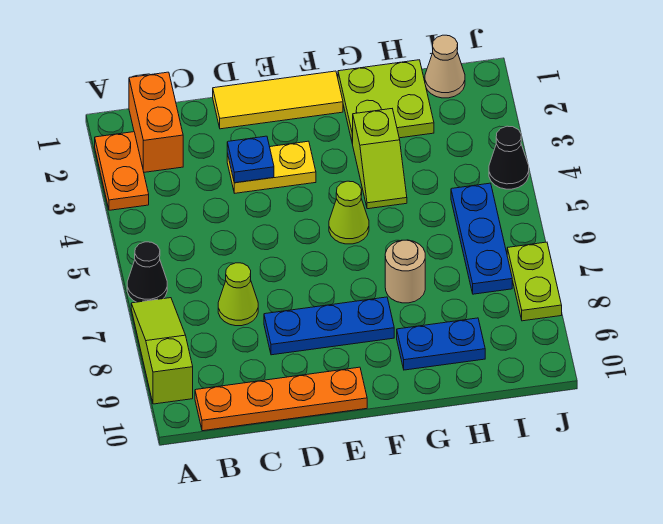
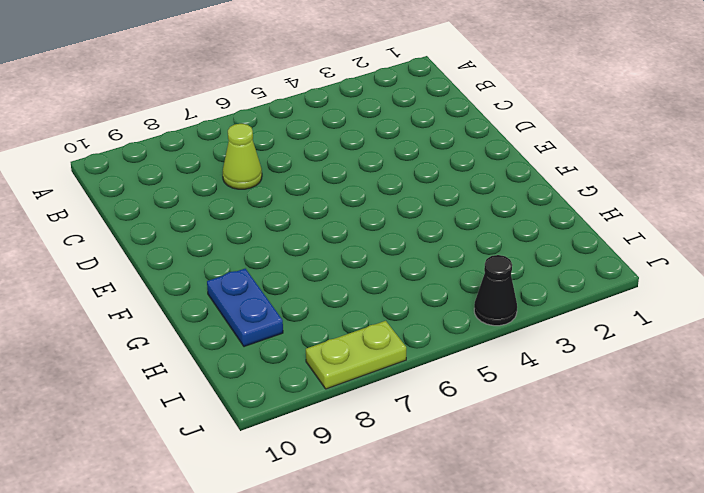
none -> orange 1x2 plate [95,132,149,210]
none -> black 1x1 cone [127,242,167,302]
none -> lime 1x3 slope [131,298,193,404]

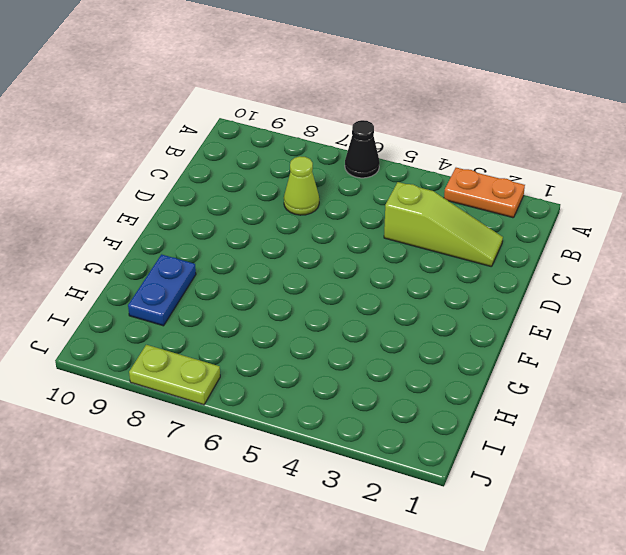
lime 1x3 slope [384,182,503,267] -> lime 1x3 slope moved to [131,298,193,404]
none -> orange 1x2 brick [129,72,183,172]
none -> orange 1x4 plate [195,367,367,431]
none -> yellow 1x3 tile [213,71,343,129]

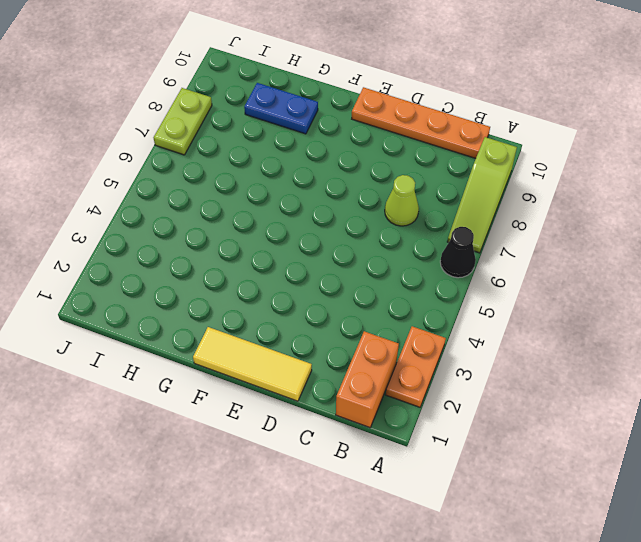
none -> yellow 1x2 plate [227,141,316,193]
none -> blue 1x3 plate [264,297,394,355]
none -> lime 1x1 cone [329,181,369,244]

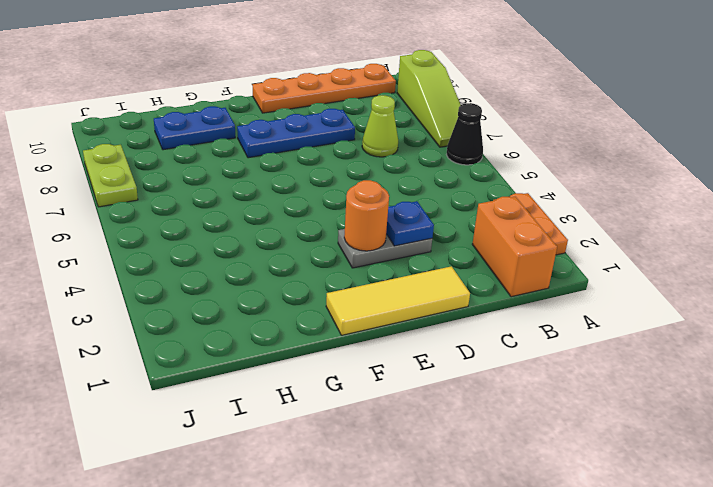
grey 1x2 plate [338,229,432,268] -> yellow 1x2 plate [227,141,316,193]
orange 1x1 round brick [344,180,389,251] -> none
none -> lime 1x1 cone [329,181,369,244]
none -> lime 2x2 plate [338,60,434,144]
none -> lime 1x2 slope [352,109,407,209]

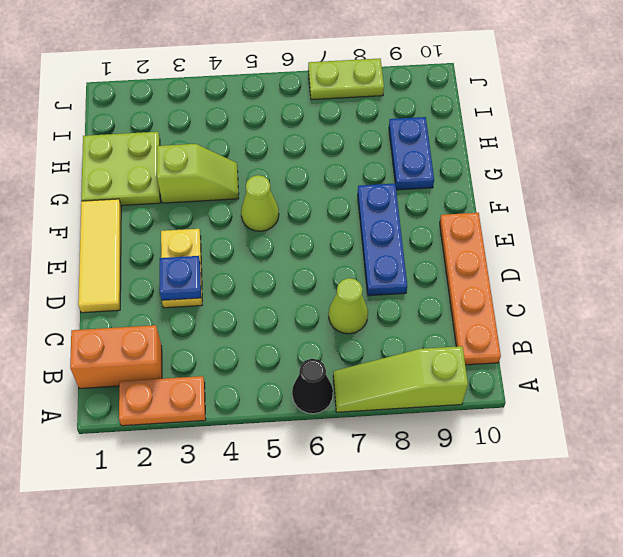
none -> tan 1x1 round brick [385,240,425,303]
none -> tan 1x1 cone [425,35,465,98]
none -> blue 1x3 plate [451,183,512,294]

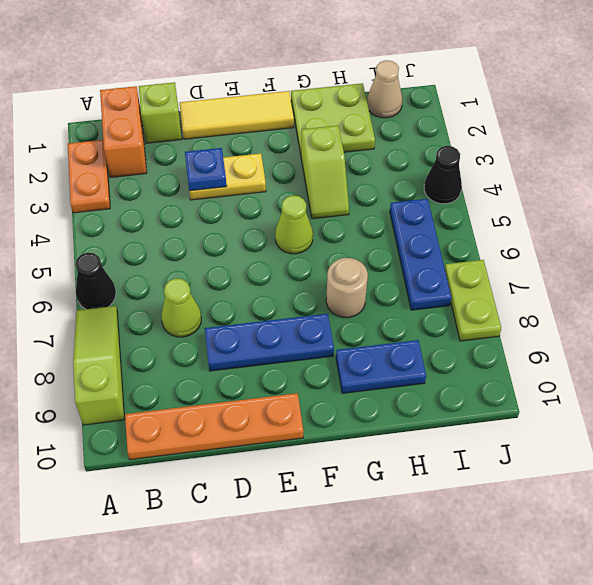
lime 1x1 brick [139,82,182,143] -> none

